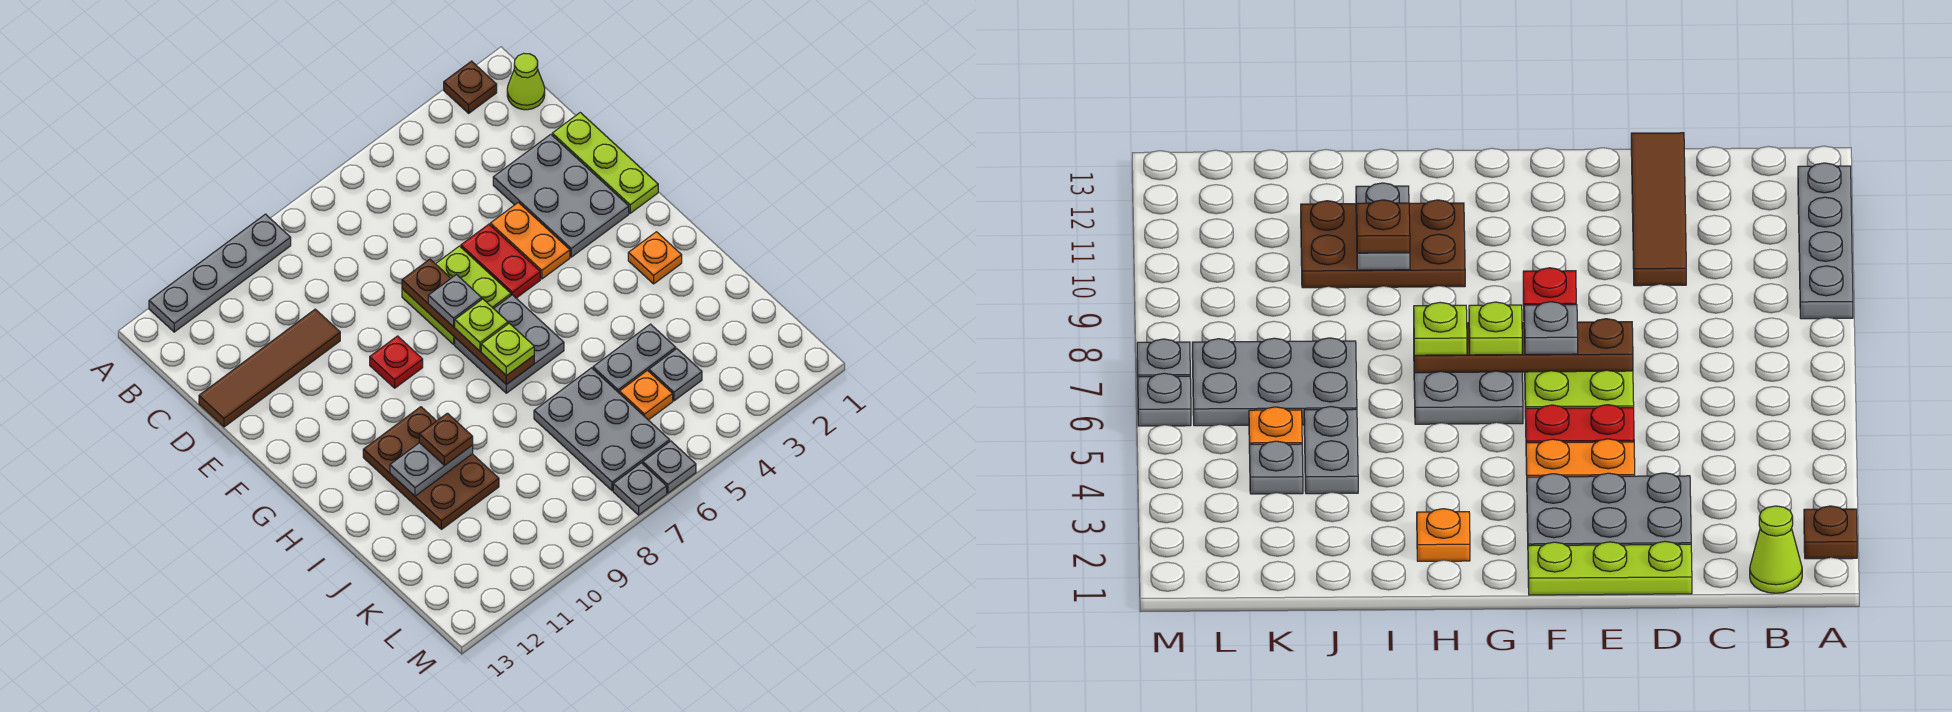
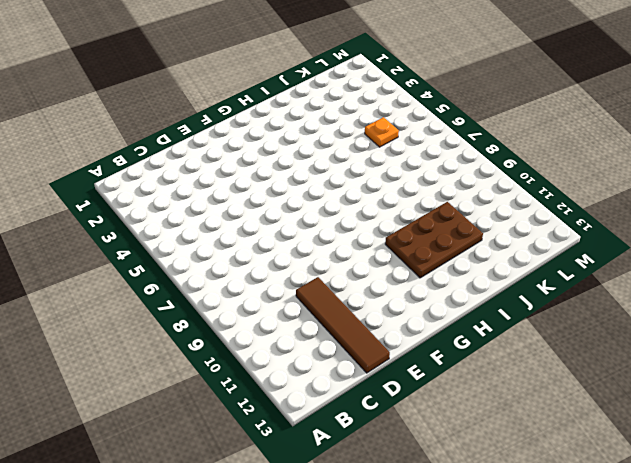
none -> brown 1x1 plate [444,61,497,113]
none -> grey 1x4 plate [149,214,291,332]
none -> lime 1x1 cone [507,53,545,110]

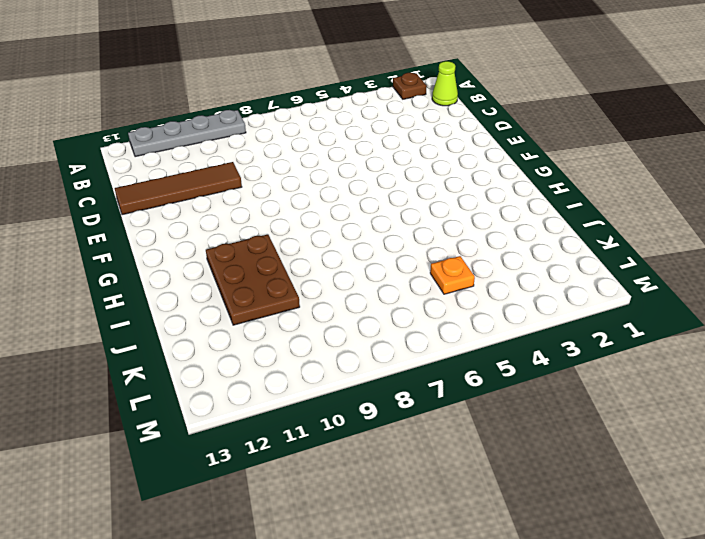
none -> lime 1x3 plate [552,113,658,213]
none -> grey 2x3 plate [493,134,629,257]
none -> orange 1x2 plate [490,202,570,279]

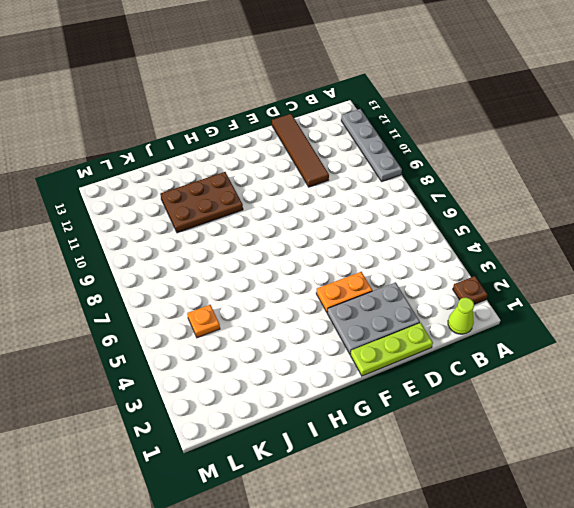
none -> red 1x2 plate [461,224,540,298]
none -> lime 2x2 plate [402,246,511,344]
none -> red 1x1 plate [370,336,423,388]

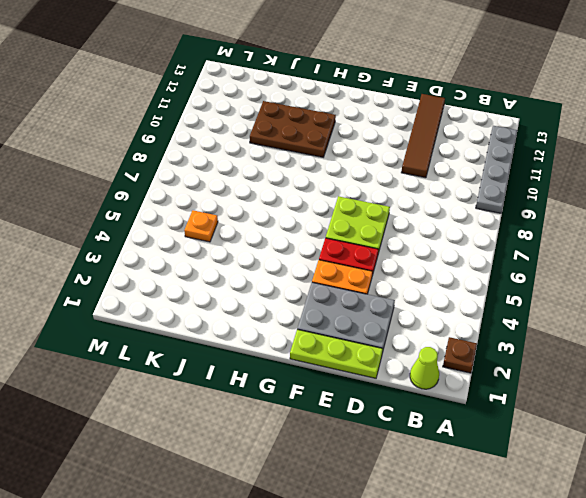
none -> red 1x1 plate [370,336,423,388]
none -> grey 2x2 plate [455,295,564,393]
none -> orange 1x1 plate [628,232,682,284]

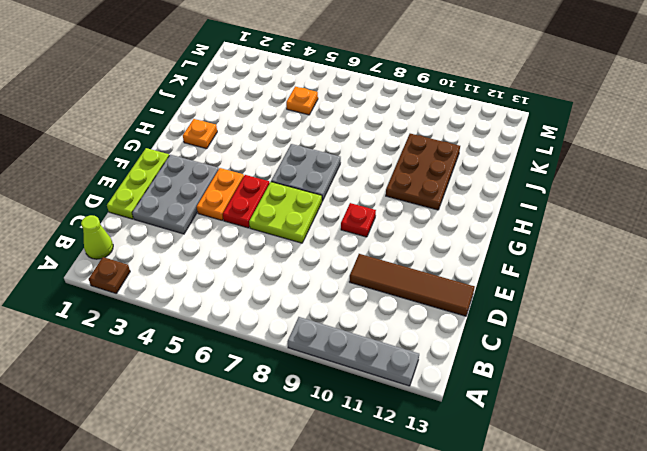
none -> grey 1x2 plate [593,324,676,393]
none -> grey 2x3 plate [534,368,670,491]
none -> grey 1x1 plate [649,349,702,401]

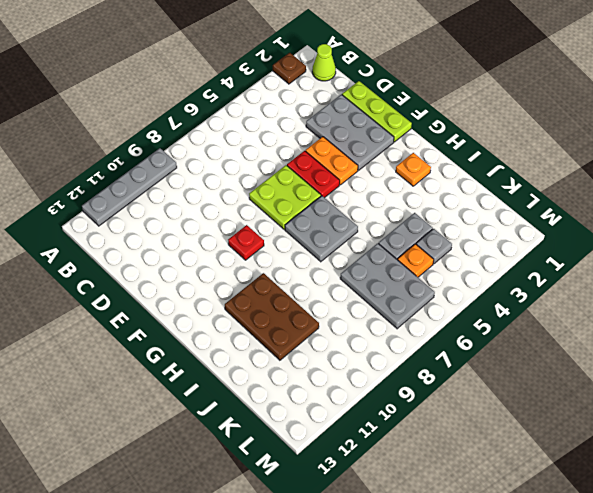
none -> brown 1x4 tile [199,309,340,427]
none -> grey 1x1 plate [643,441,696,493]
none -> grey 1x1 plate [613,463,667,515]

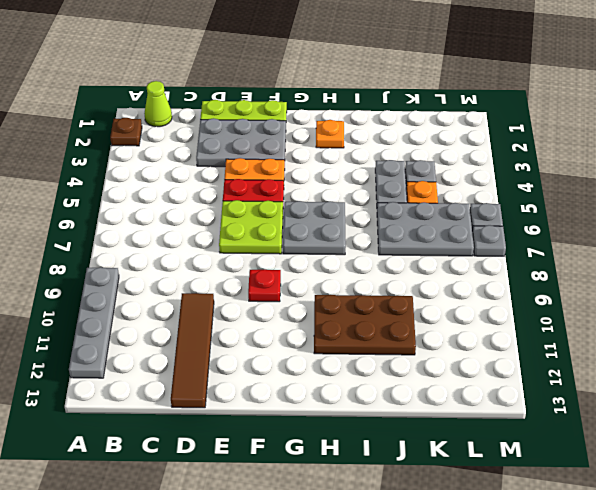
none -> brown 1x4 plate [402,259,534,385]
none -> grey 1x2 plate [390,443,473,496]
none -> grey 1x1 plate [428,275,482,327]

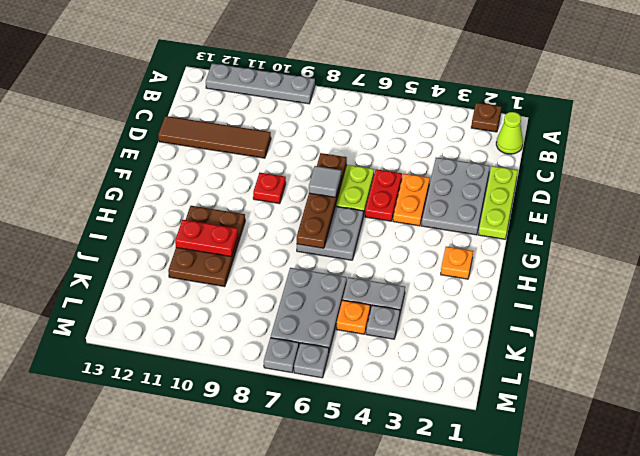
grey 1x1 tile [309,166,341,197] -> grey 1x1 plate [428,275,482,327]
red 1x2 plate [175,220,238,257] -> grey 1x2 plate [390,443,473,496]
none -> lime 1x1 plate [455,299,508,351]
none -> lime 1x1 plate [481,323,534,376]
none -> brown 1x1 plate [419,413,473,465]

